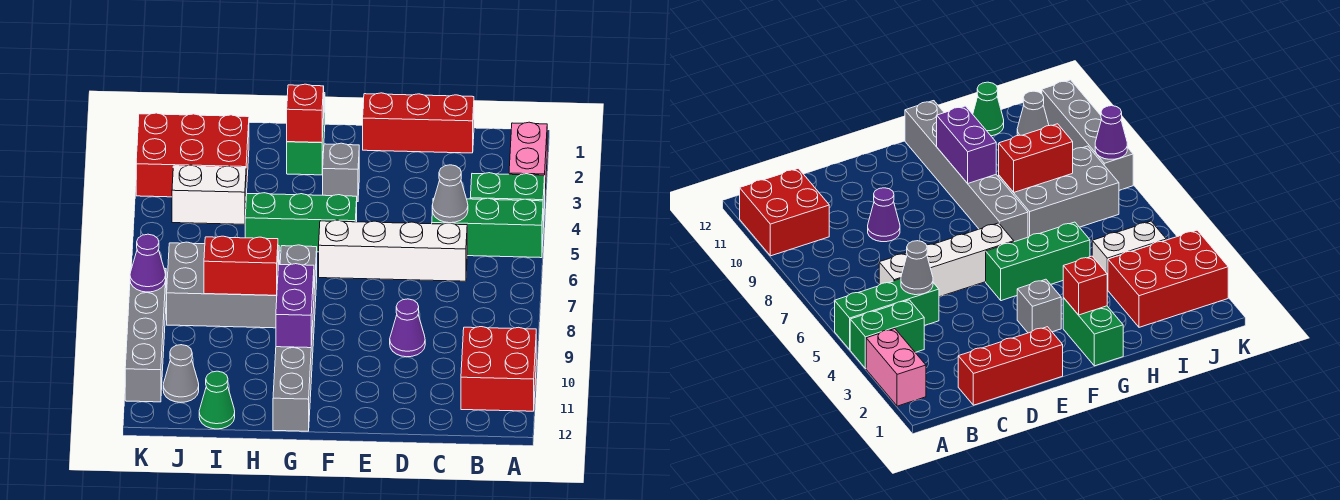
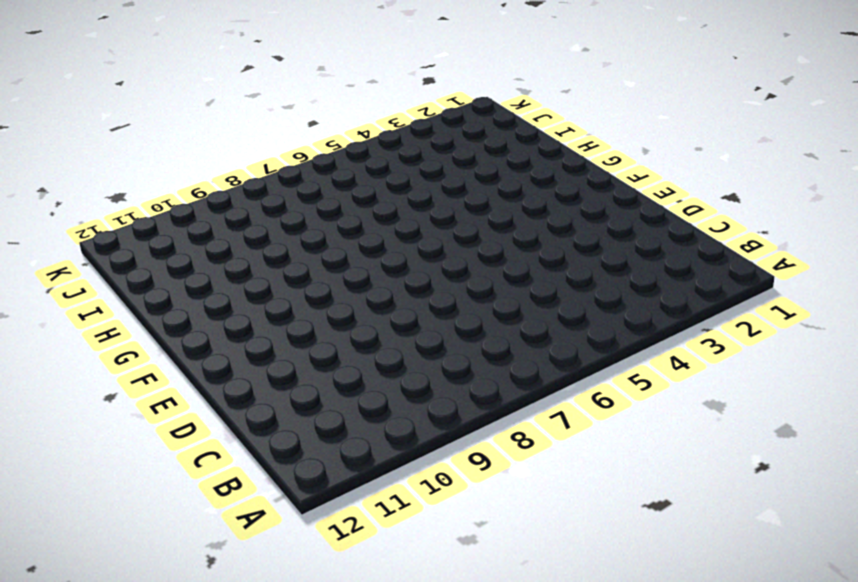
none -> pink 1x2 brick [509,122,547,190]
none -> green 1x2 brick [470,173,545,227]
none -> green 1x3 brick [432,198,543,258]

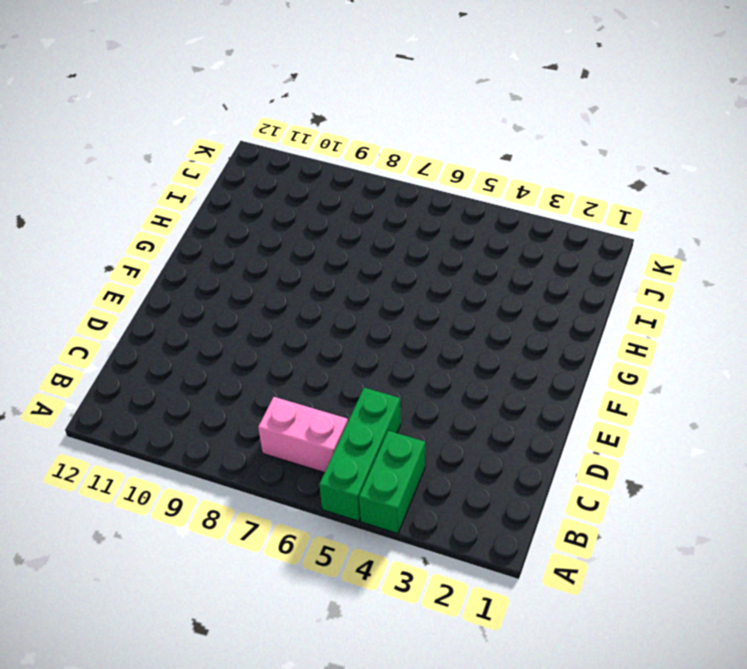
pink 1x2 brick [258,397,348,473] -> pink 1x2 brick moved to [509,122,547,190]
none -> red 2x2 brick [461,327,536,411]
none -> red 1x3 brick [363,93,474,153]
none -> white 1x4 brick [319,220,467,281]

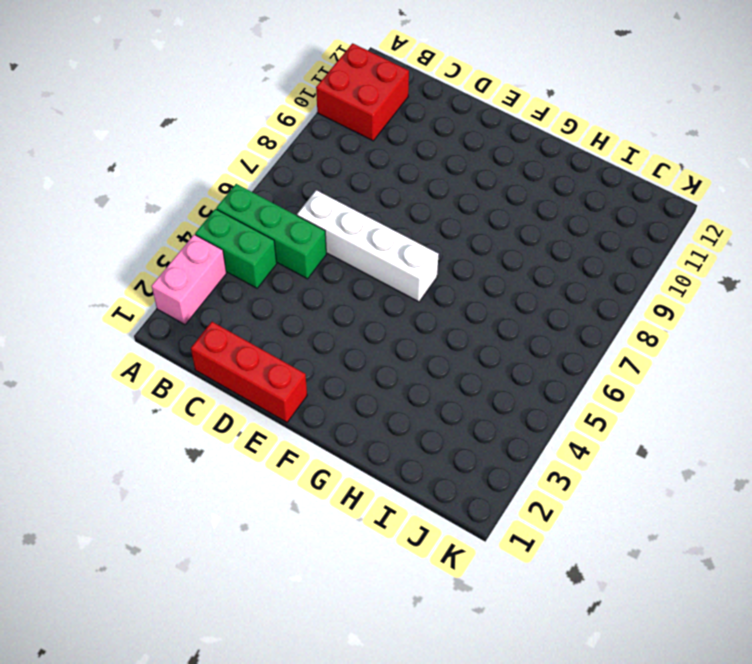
none -> purple 1x1 cone [390,299,425,357]
none -> grey 1x1 brick [323,143,359,202]
none -> green 1x3 brick [245,193,357,252]

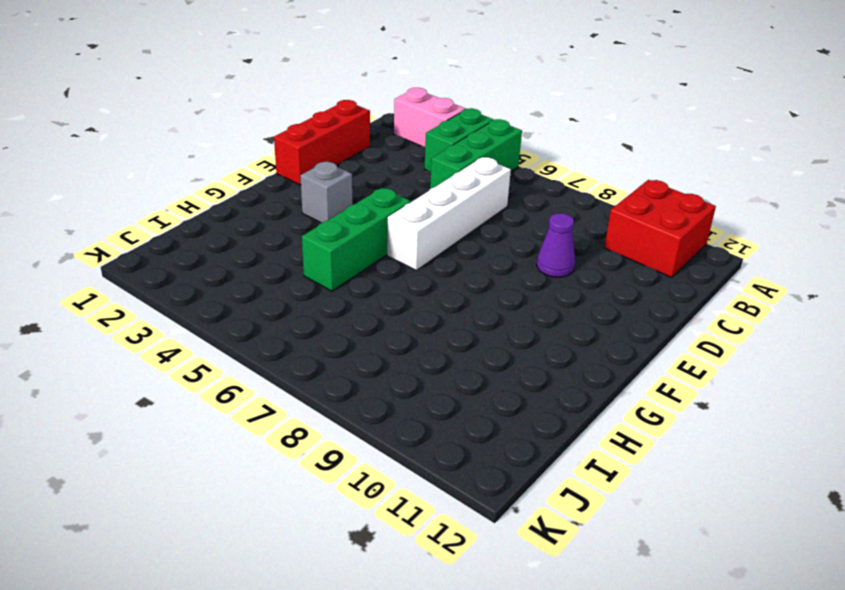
none -> green 1x2 brick [287,93,325,175]
none -> grey 1x6 brick [273,245,317,431]
none -> grey 2x3 brick [167,242,279,328]

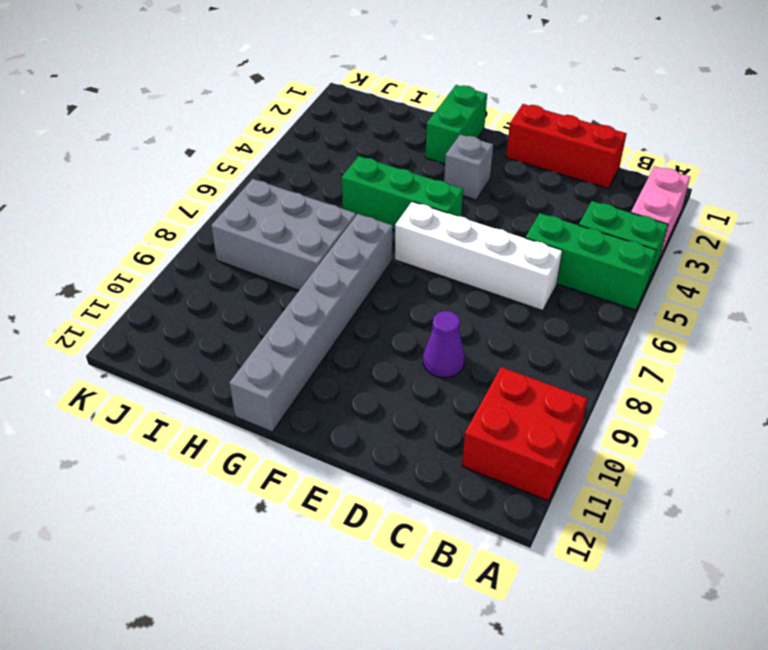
none -> red 2x3 brick [136,113,249,197]
none -> white 1x2 brick [172,165,246,224]
none -> green 1x1 cone [199,371,235,429]

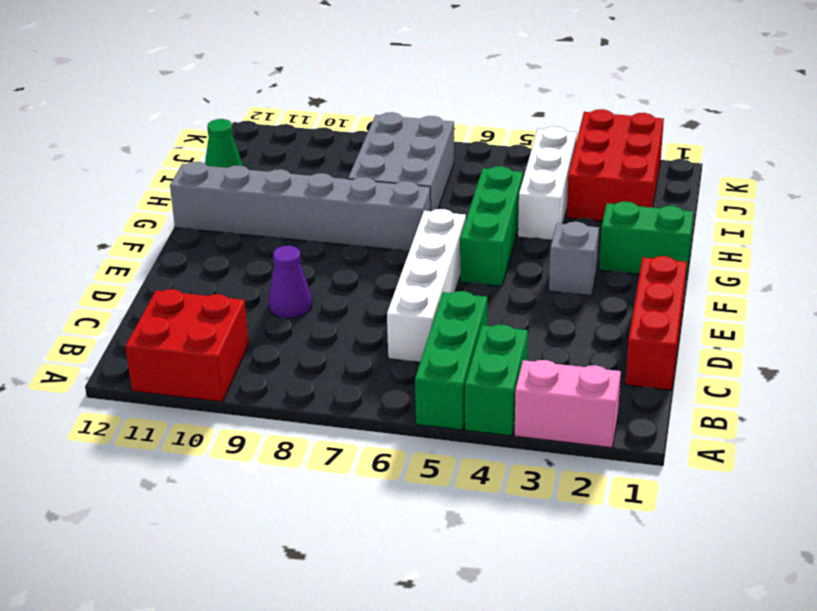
white 1x3 brick [518,127,577,240] -> white 1x2 brick [172,165,246,224]
none -> grey 1x1 cone [163,345,199,402]
none -> grey 1x4 brick [125,268,166,402]
none -> grey 1x1 cone [432,165,468,223]

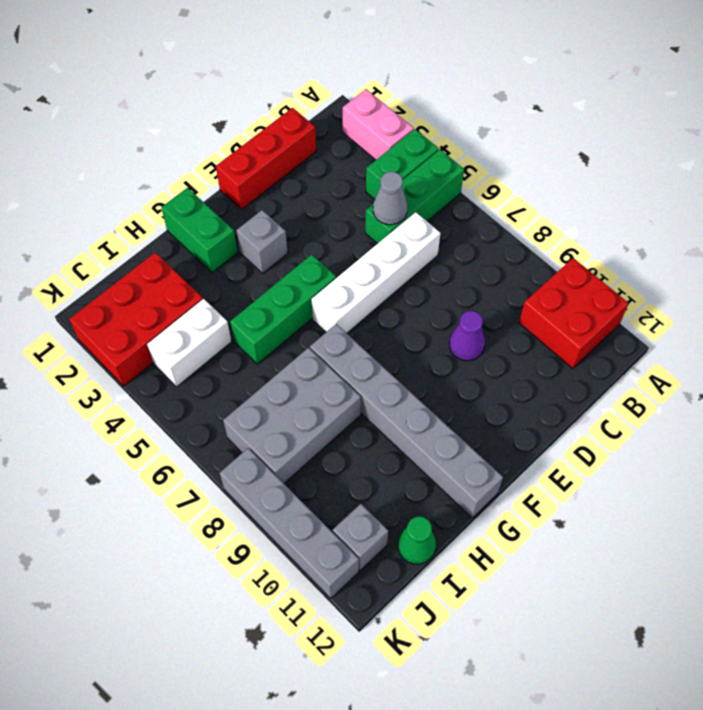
grey 1x1 brick [333,504,388,571] -> grey 1x1 cone [163,345,199,402]
none -> red 1x1 brick [287,84,324,143]
none -> purple 1x2 brick [276,264,314,348]
none -> red 1x2 brick [204,236,278,295]

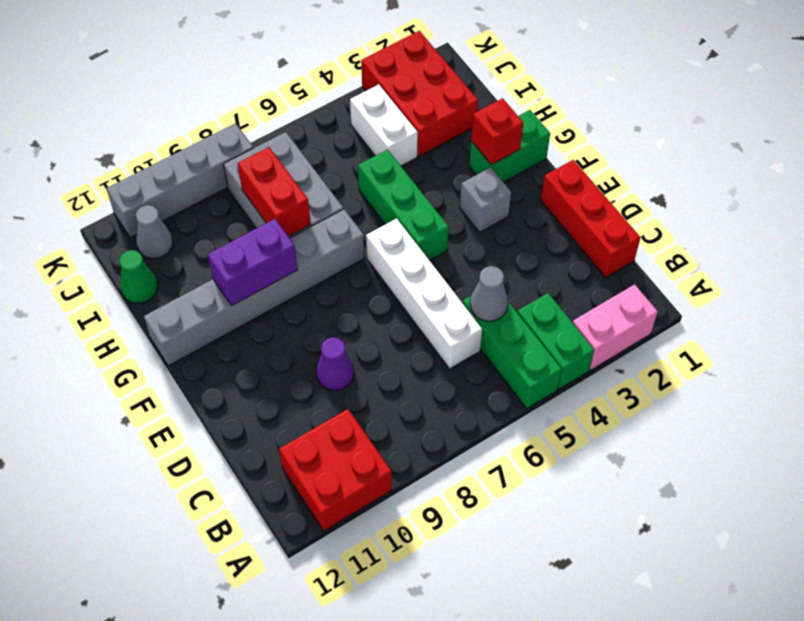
none -> purple 1x1 cone [130,234,166,292]

